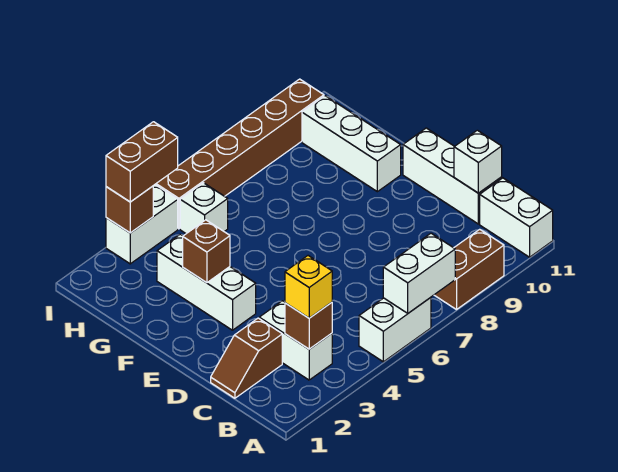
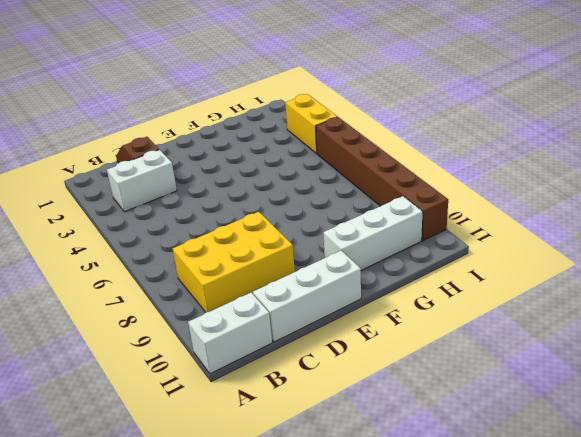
yellow 2x3 brick [173,212,295,312] -> none
yellow 1x2 brick [285,94,337,153] -> white 1x2 brick [106,185,178,264]
none -> white 1x2 brick [359,297,431,362]
none -> brown 1x2 brick [435,229,504,310]
none -> white 1x3 brick [157,234,256,330]

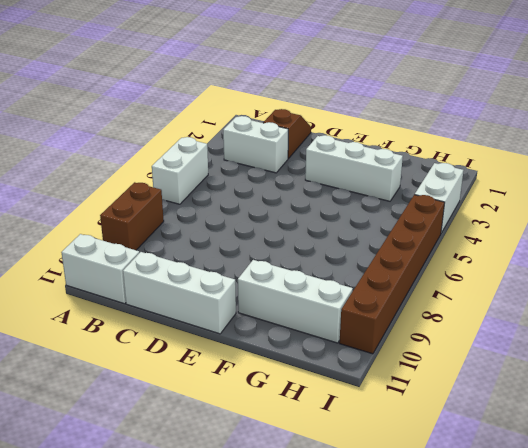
none -> white 1x1 brick [180,183,228,234]
none -> white 1x2 brick [383,233,455,313]
none -> brown 1x1 brick [285,302,332,349]

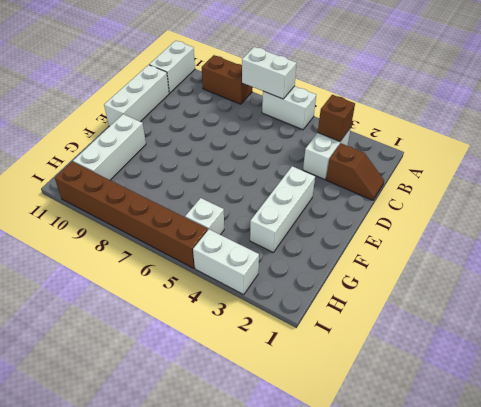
none -> white 1x1 brick [454,130,502,193]
none -> brown 1x1 brick [183,220,230,283]
none -> brown 1x1 brick [106,186,153,233]

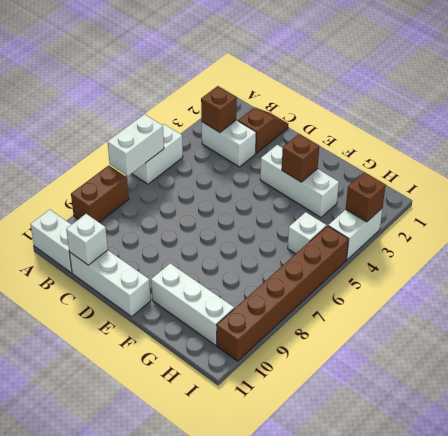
none -> yellow 1x1 brick [285,256,332,318]
none -> brown 1x2 brick [106,122,178,202]

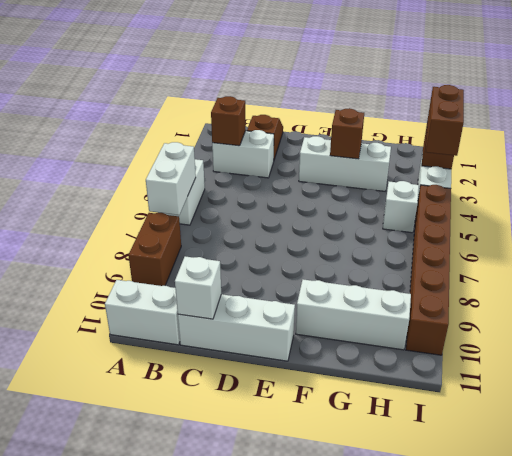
none -> yellow 1x1 brick [285,256,332,318]

